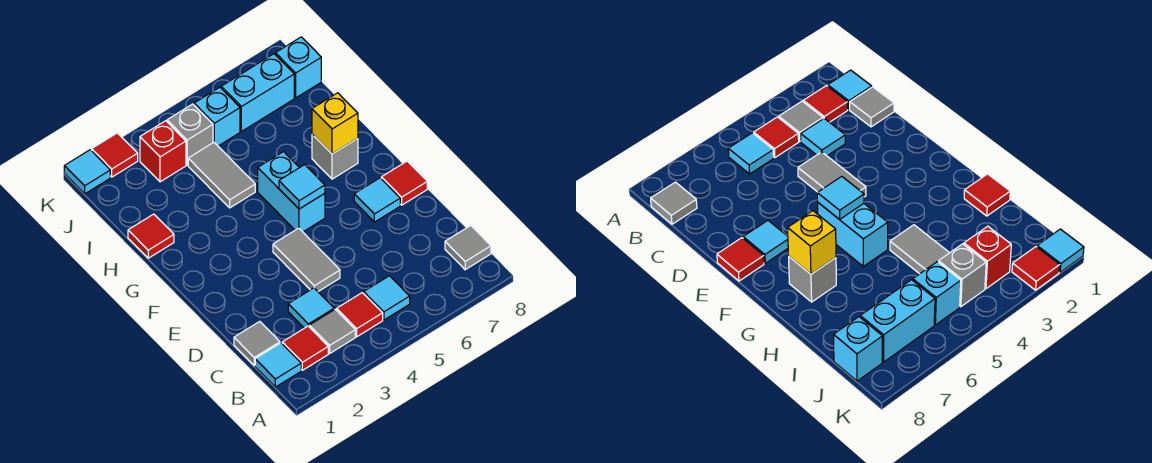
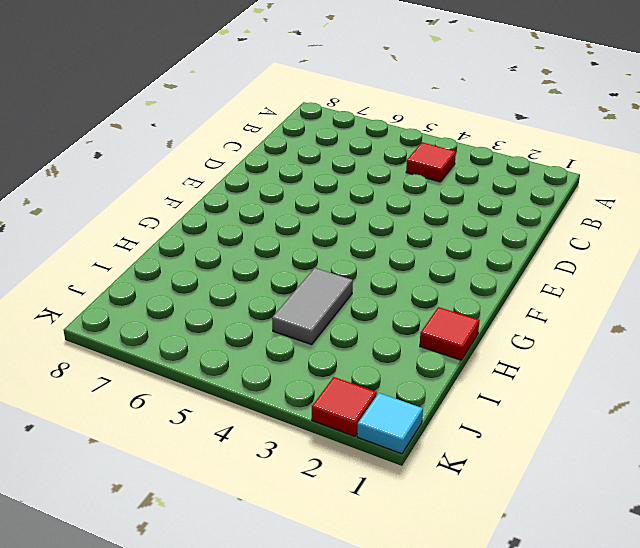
none -> cyan 1x1 tile [255,343,301,387]
none -> red 1x1 tile [282,326,328,370]
none -> grey 1x1 tile [309,309,355,353]

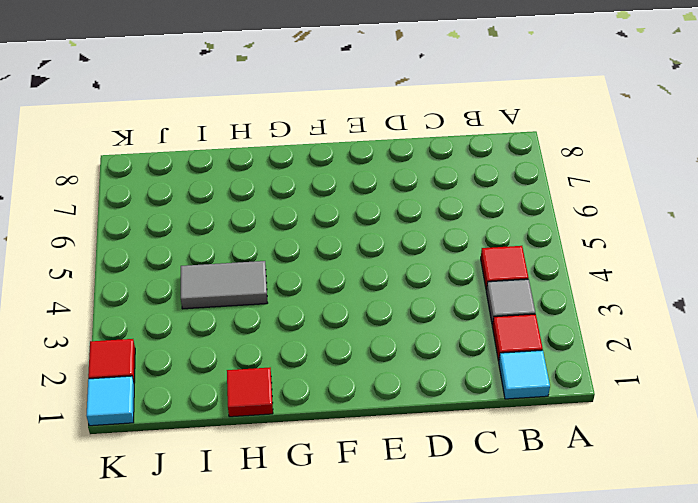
none -> cyan 1x1 tile [364,276,410,320]
none -> grey 1x1 tile [445,226,491,270]
none -> grey 1x1 tile [234,321,280,365]

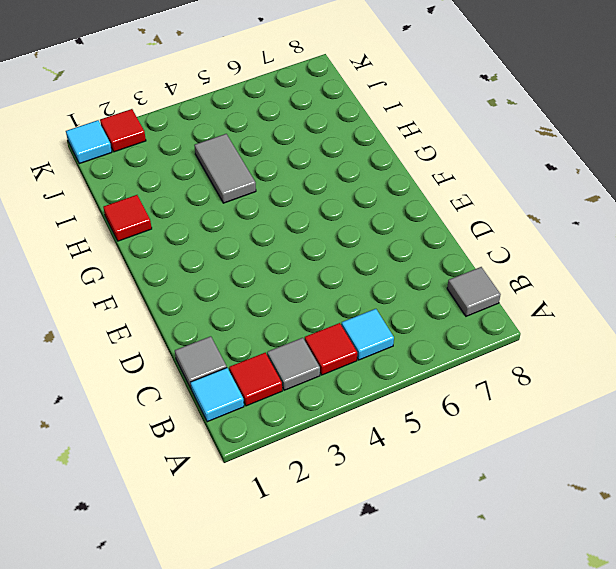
none -> cyan 1x1 tile [288,288,334,328]
none -> grey 1x2 tile [273,228,340,291]
none -> cyan 1x1 tile [354,178,400,222]

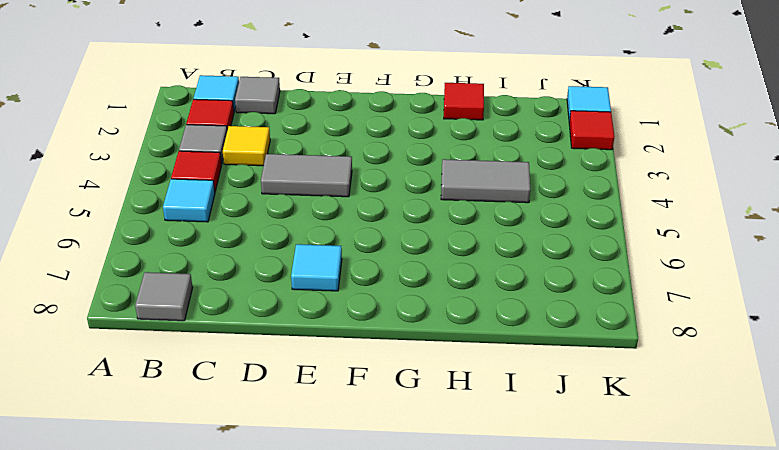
yellow 1x1 tile [223,126,270,166] -> cyan 1x1 tile [288,288,334,328]
none -> red 1x1 tile [381,161,427,205]
none -> cyan 1x2 brick [258,152,325,232]
none -> grey 1x1 brick [312,134,358,179]

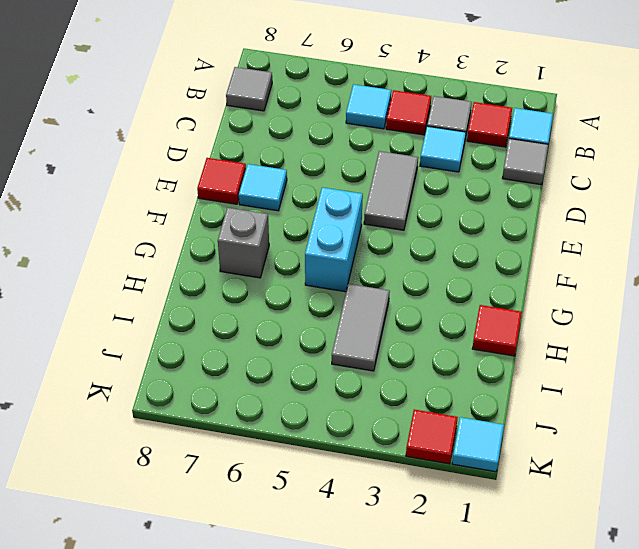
none -> red 1x1 brick [140,121,186,182]
none -> grey 1x1 brick [167,104,213,165]
none -> cyan 1x1 brick [194,87,240,146]

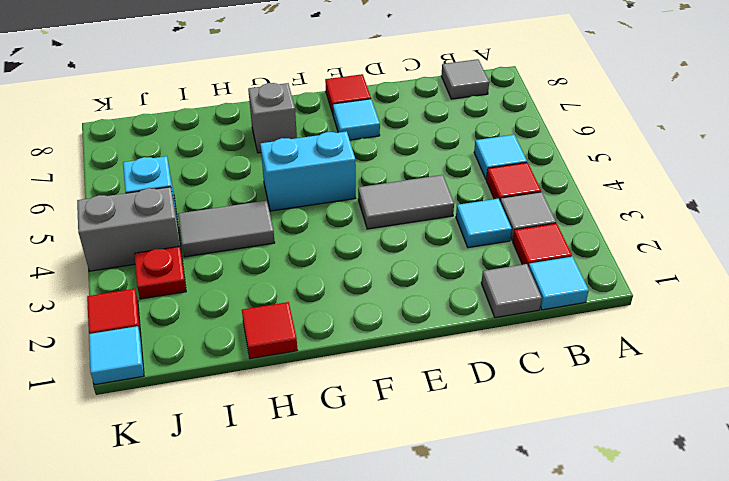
red 1x1 plate [134,246,186,299] -> red 1x1 brick [140,121,186,182]
grey 1x2 brick [77,187,181,271] -> grey 1x1 brick [167,104,213,165]
none -> cyan 1x2 brick [221,54,294,131]
none -> cyan 1x1 brick [275,37,321,98]
none -> cyan 1x1 tile [279,165,325,209]

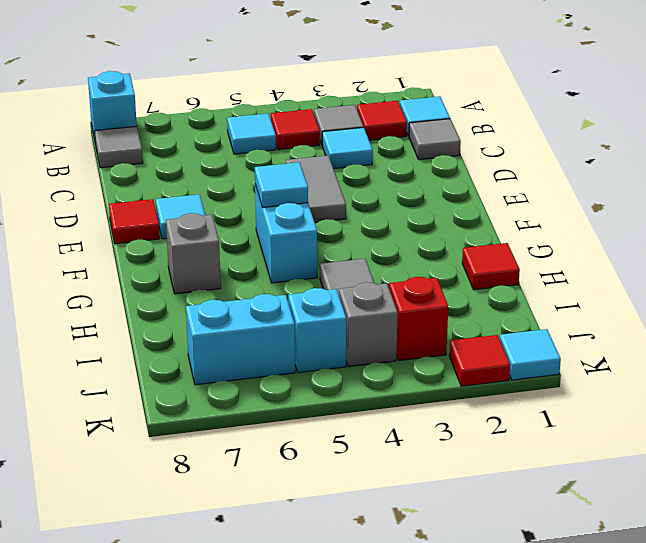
cyan 1x1 brick [88,71,137,144] -> cyan 1x1 brick moved to [275,37,321,98]
none -> yellow 1x1 brick [312,93,358,154]

